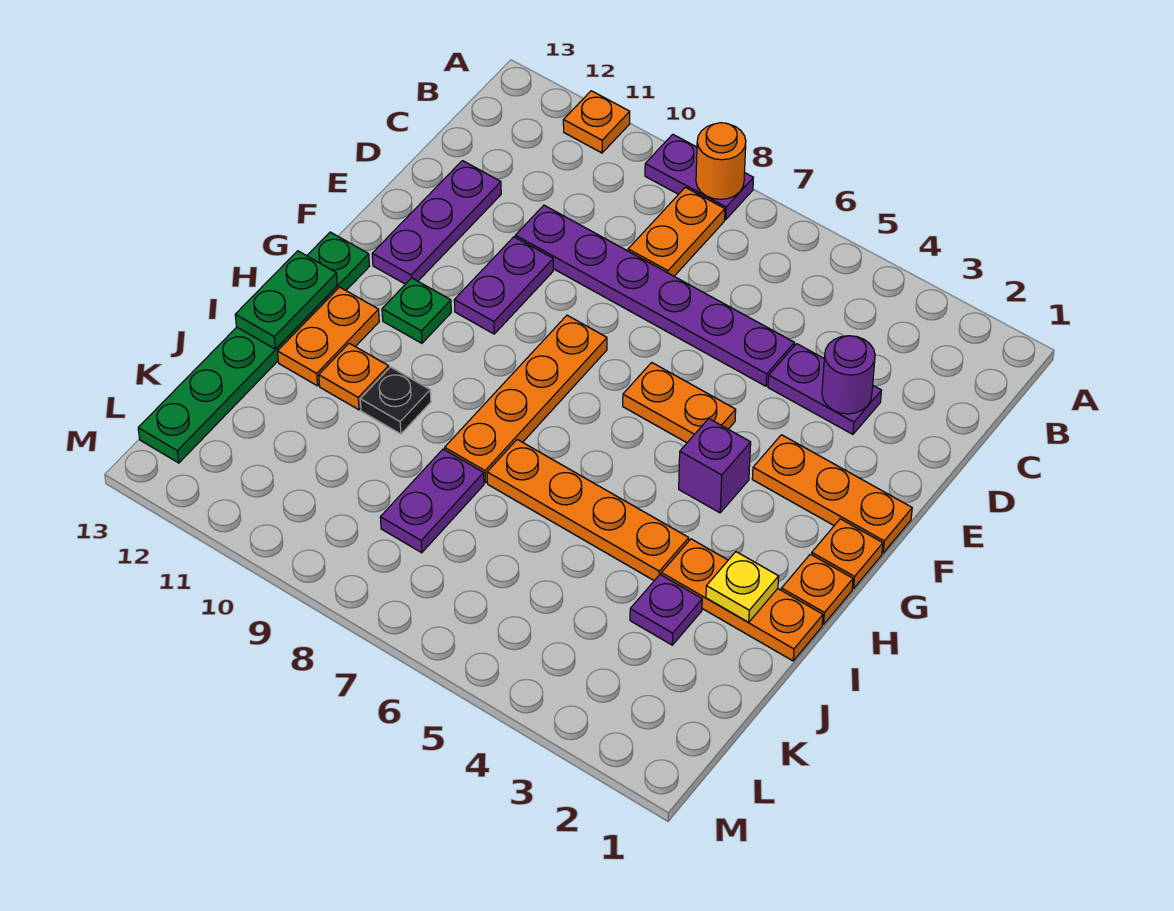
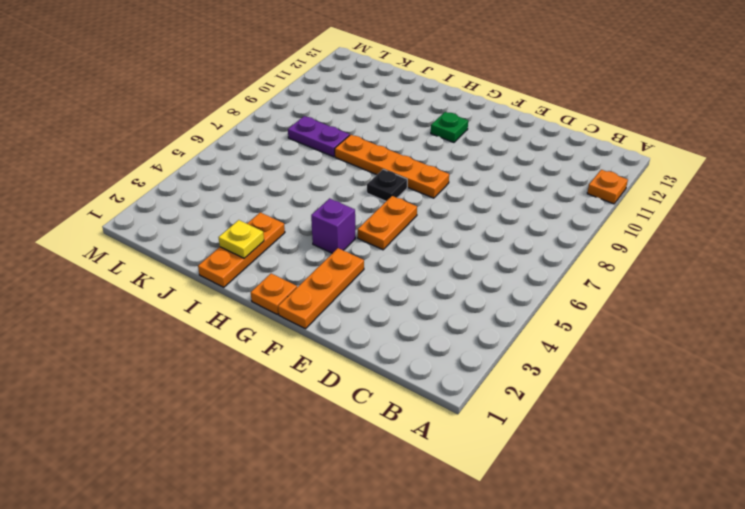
black 1x1 plate [367,169,407,201] -> black 1x1 plate moved to [360,367,431,434]
none -> purple 1x2 plate [645,134,753,220]
none -> orange 1x2 plate [628,187,725,276]
none -> purple 1x2 plate [768,344,882,434]

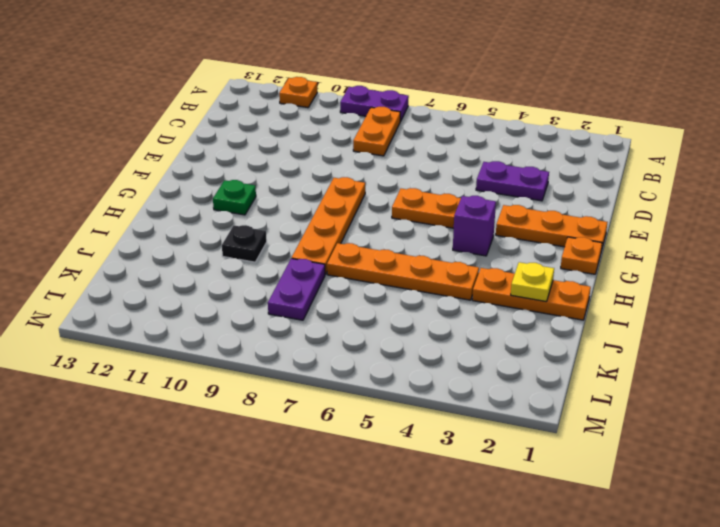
none -> purple 1x6 plate [515,205,794,386]
none -> purple 1x3 plate [372,161,501,284]
none -> purple 1x2 plate [454,237,553,334]

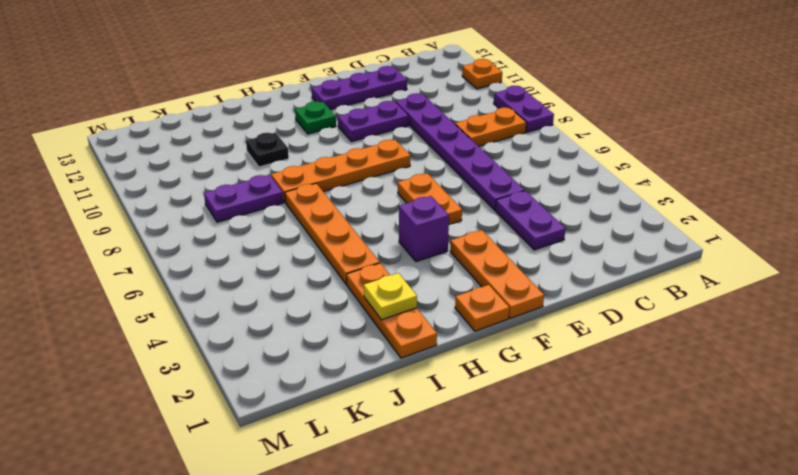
none -> green 1x6 plate [138,232,369,463]
none -> orange 1x1 plate [781,554,853,625]
none -> orange 1x2 plate [278,287,379,386]

